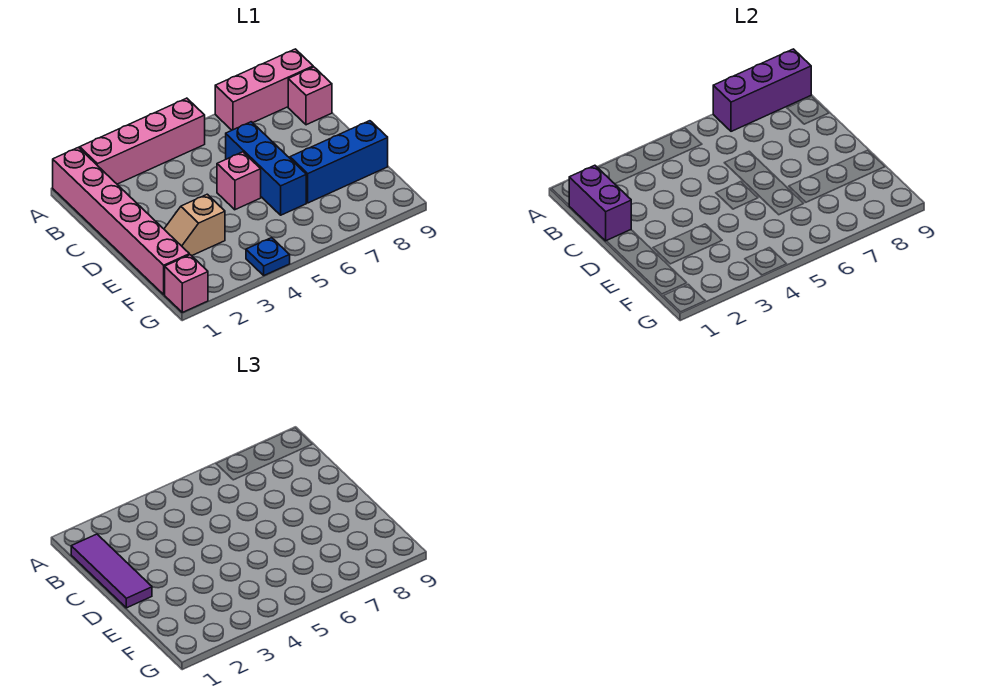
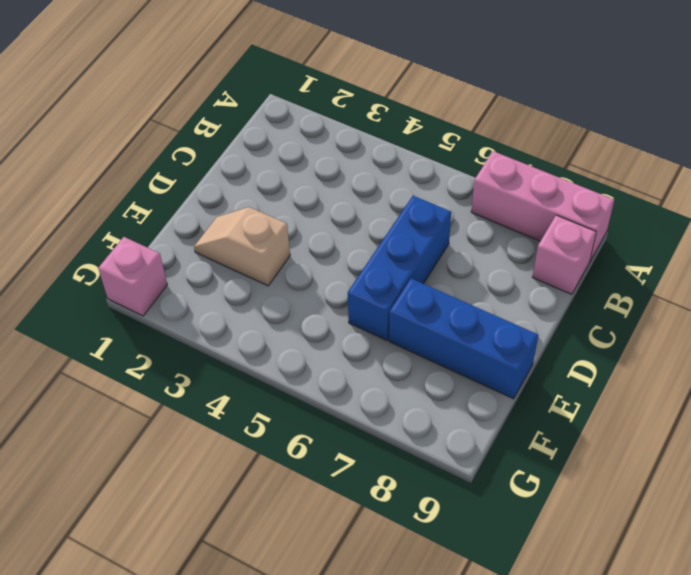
none -> pink 1x6 brick [53,147,189,294]
none -> pink 1x4 brick [80,98,205,184]
none -> pink 1x1 brick [217,152,261,210]

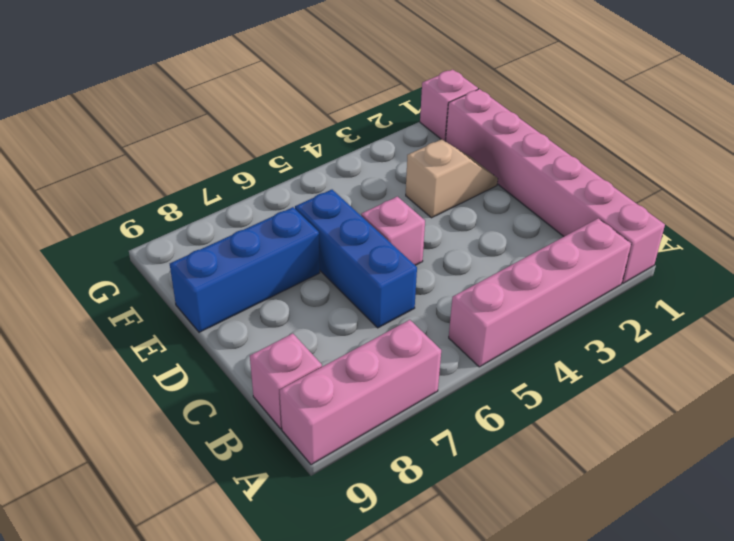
none -> blue 1x1 plate [246,238,290,275]
none -> purple 1x3 brick [713,49,811,131]
none -> purple 1x2 brick [569,165,631,241]

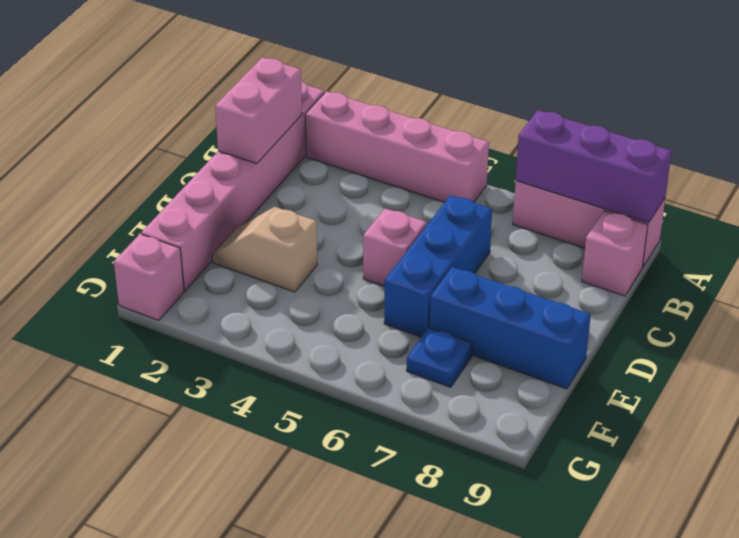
pink 1x2 brick [215,58,302,164] -> purple 1x2 brick [569,165,631,241]
blue 1x1 plate [407,327,473,387] -> blue 1x1 plate moved to [246,238,290,275]
none -> purple 1x3 tile [71,534,152,608]

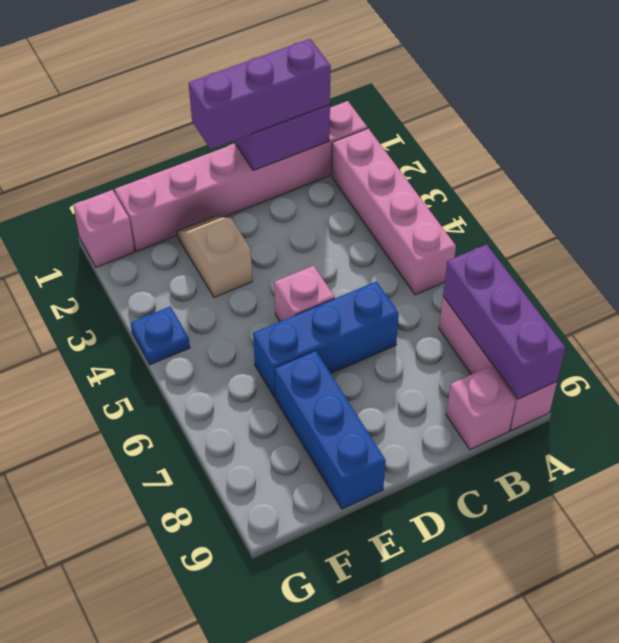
purple 1x3 brick [189,39,331,149] -> purple 1x3 tile [71,534,152,608]

